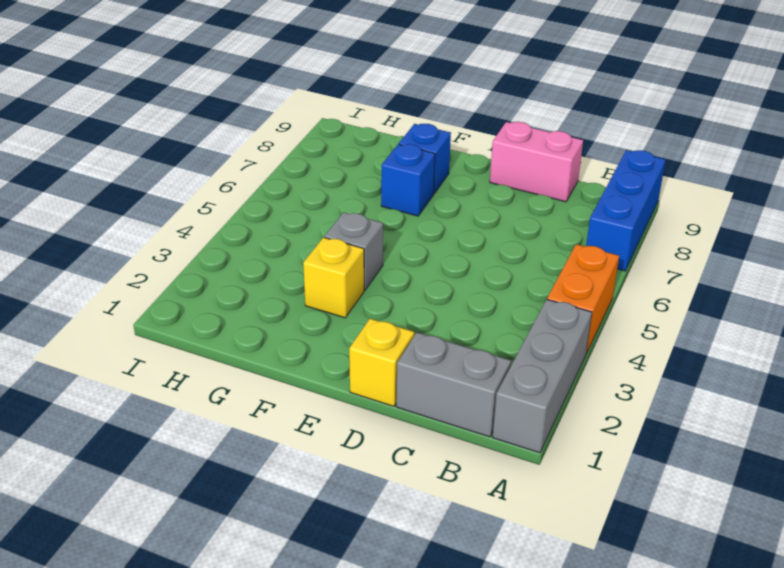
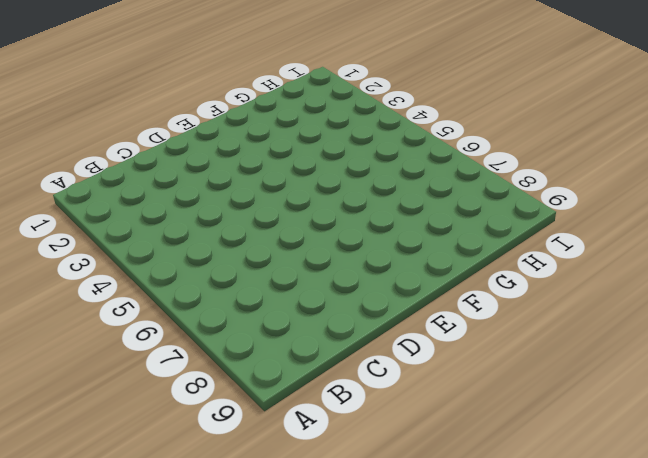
none -> grey 1x3 brick [493,300,592,453]
none -> orange 1x2 brick [547,244,619,354]

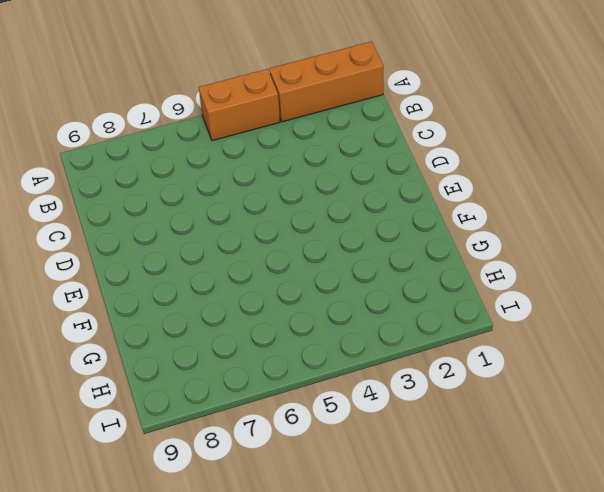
orange 1x3 brick [269,41,384,122] -> grey 1x3 brick [493,300,592,453]
none -> blue 1x3 brick [586,150,666,271]
none -> grey 1x2 brick [396,332,511,437]

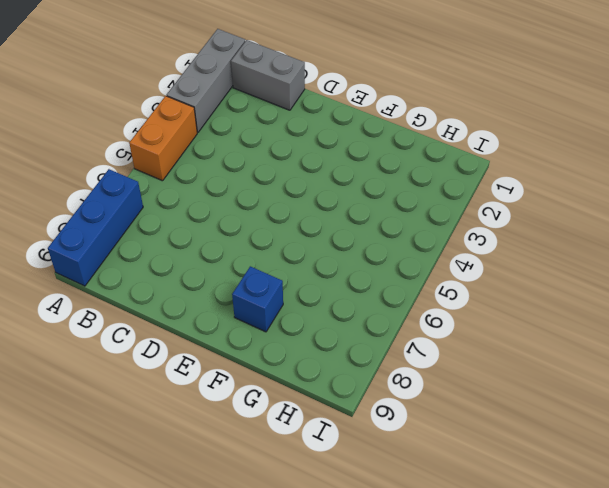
none -> pink 1x2 brick [490,122,583,202]
none -> yellow 1x1 brick [349,319,414,406]

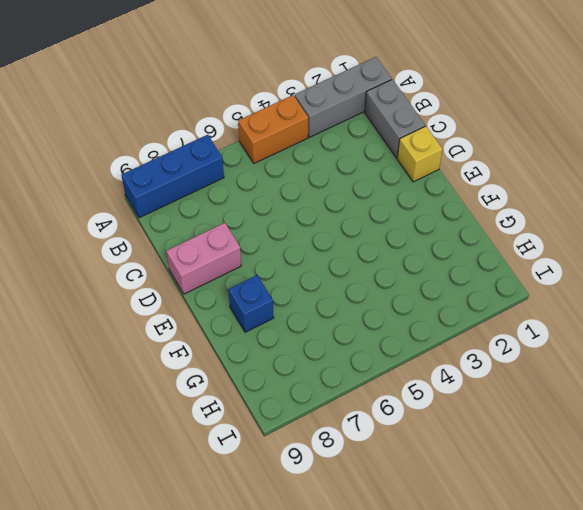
pink 1x2 brick [166,223,241,294] -> pink 1x2 brick turned to [490,122,583,202]
none -> yellow 1x1 brick [303,237,364,318]
none -> grey 1x1 brick [324,212,383,290]

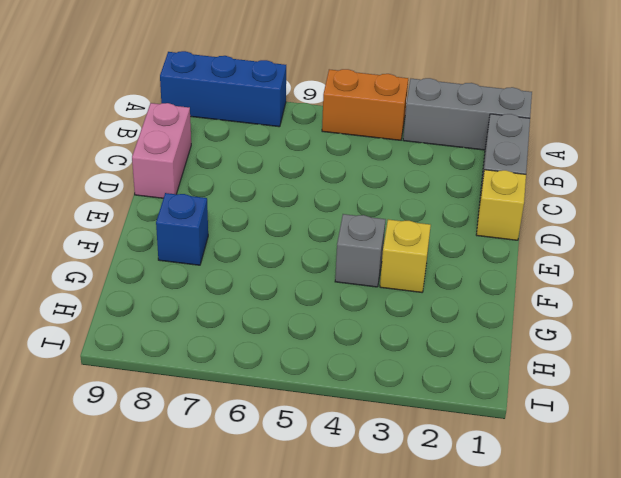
none -> blue 1x1 brick [381,144,435,216]

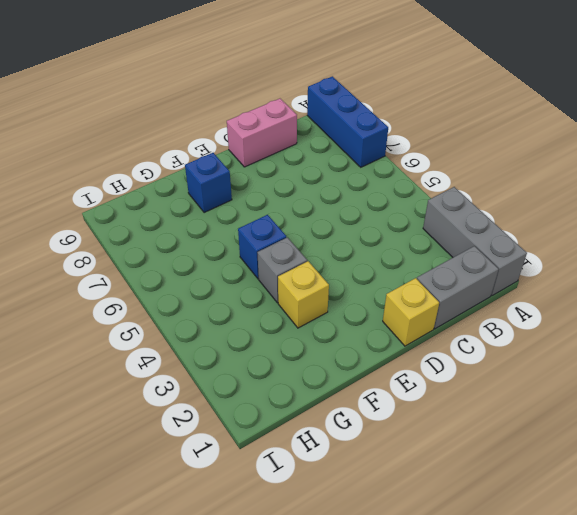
blue 1x1 brick [238,215,286,279] -> blue 1x1 brick moved to [381,144,435,216]
none -> orange 1x2 brick [547,244,619,354]

